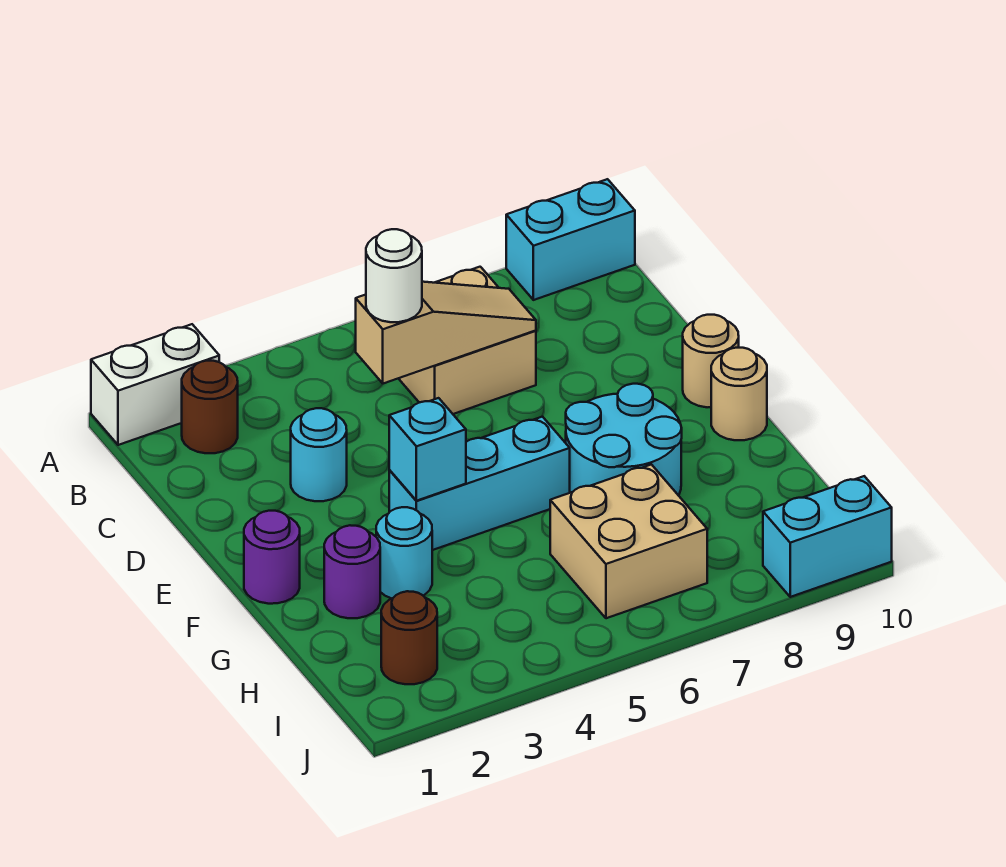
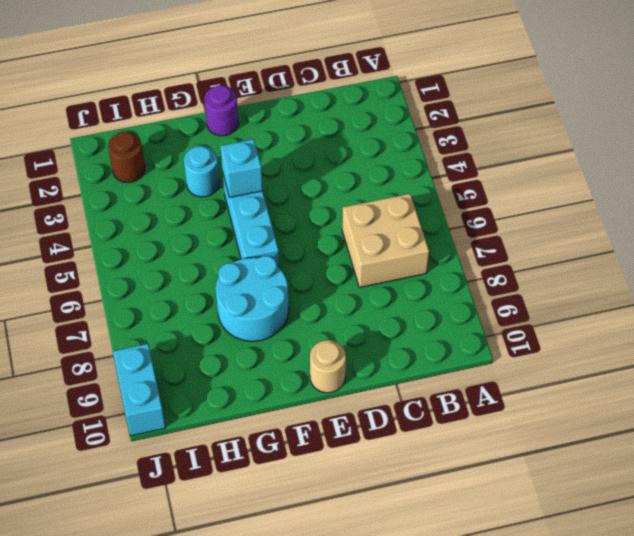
none -> white 1x2 brick [91,324,219,445]
none -> cyan 1x2 brick [506,179,635,300]
none -> brown 1x1 round brick [182,361,238,453]

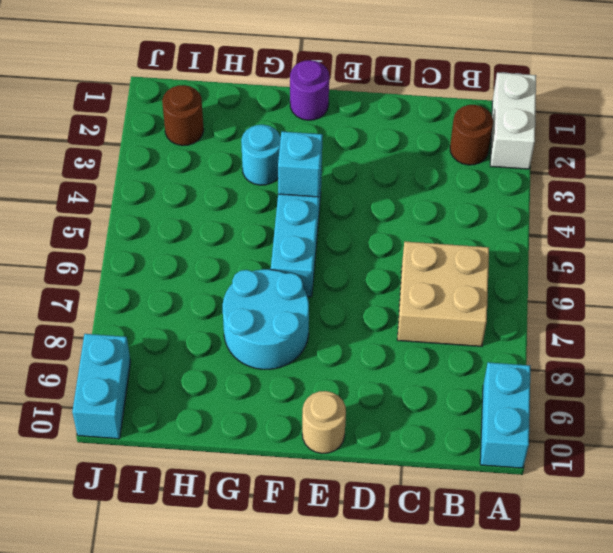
none -> cyan 1x1 round brick [291,408,347,501]
none -> tan 1x1 round brick [711,348,767,440]
none -> purple 1x1 round brick [324,525,380,618]

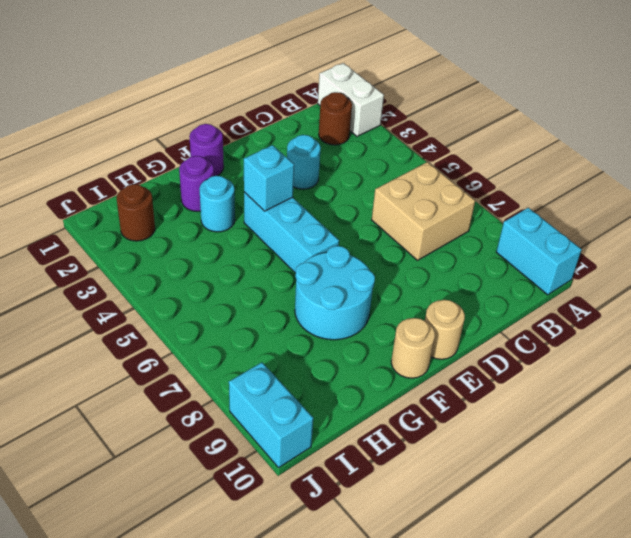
none -> tan 2x2 brick [550,465,707,618]
none -> tan 1x3 slope [356,282,536,384]
none -> white 1x1 round brick [366,229,422,322]

